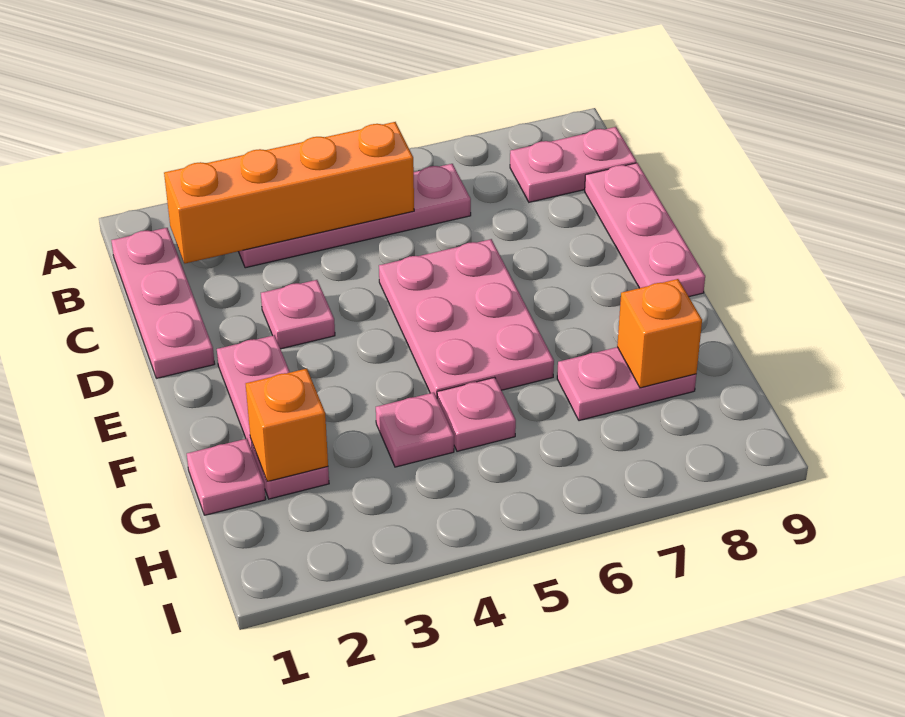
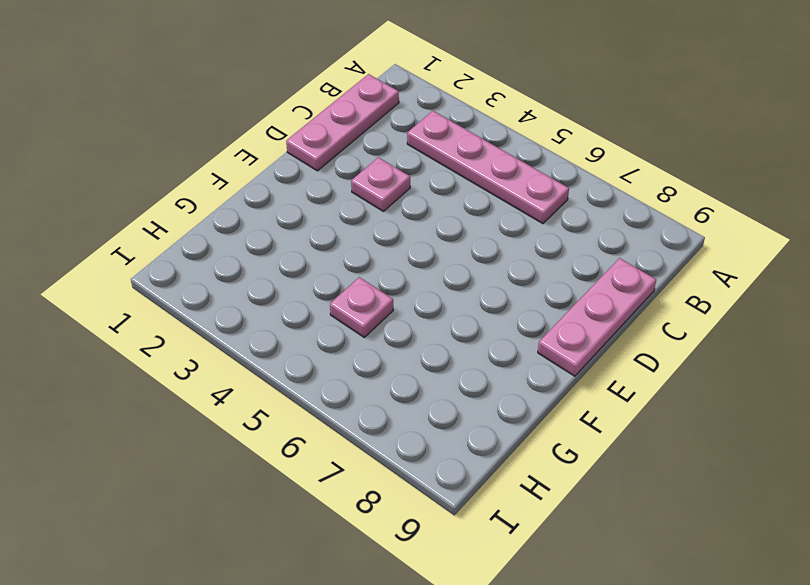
none -> pink 1x2 plate [510,127,636,202]
none -> pink 2x3 plate [379,239,554,397]
none -> pink 1x3 plate [217,335,329,499]

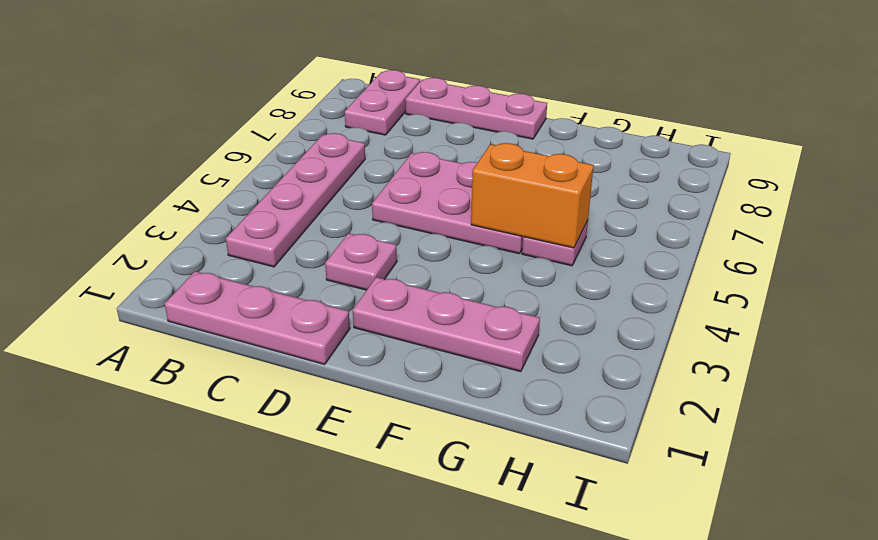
orange 1x2 brick [471,143,594,248] -> none
none -> pink 1x1 plate [187,439,266,515]
none -> pink 1x1 plate [376,392,454,467]
none -> pink 1x2 plate [557,347,696,421]

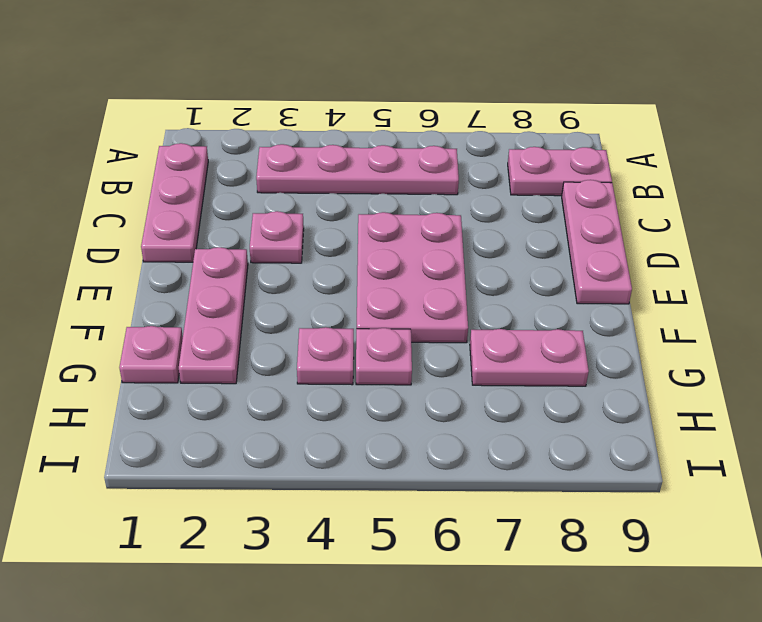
none -> orange 1x4 brick [164,122,414,263]
none -> orange 1x1 brick [246,368,328,482]
none -> orange 1x1 brick [617,279,702,388]

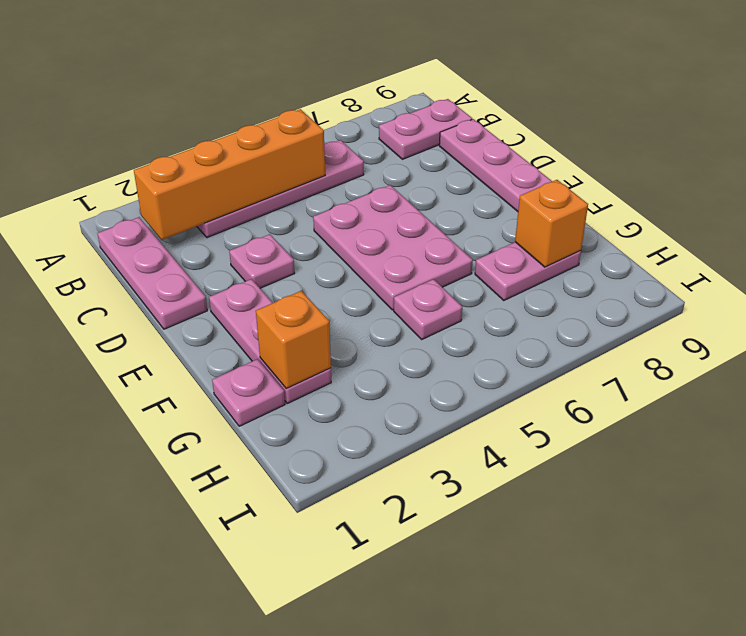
none -> pink 1x1 plate [376,392,454,467]

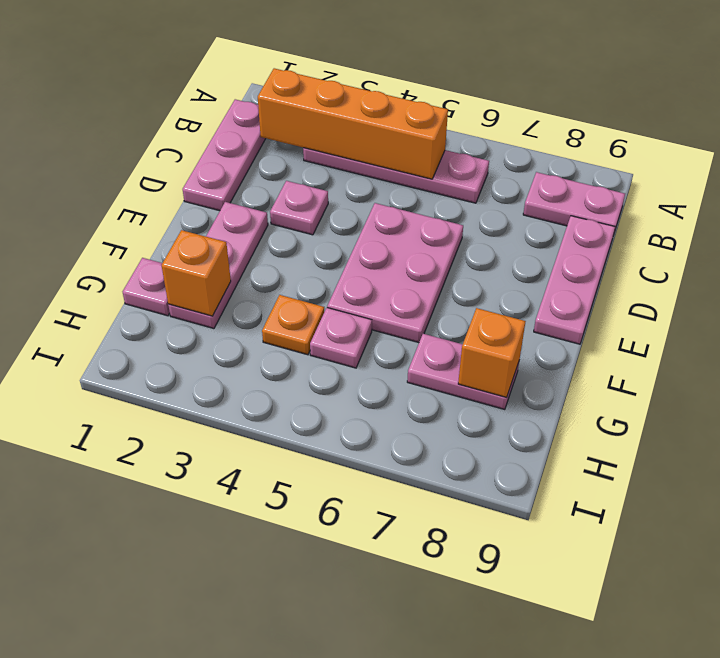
orange 1x1 plate [262,295,324,355] -> pink 1x1 plate [376,392,454,467]

